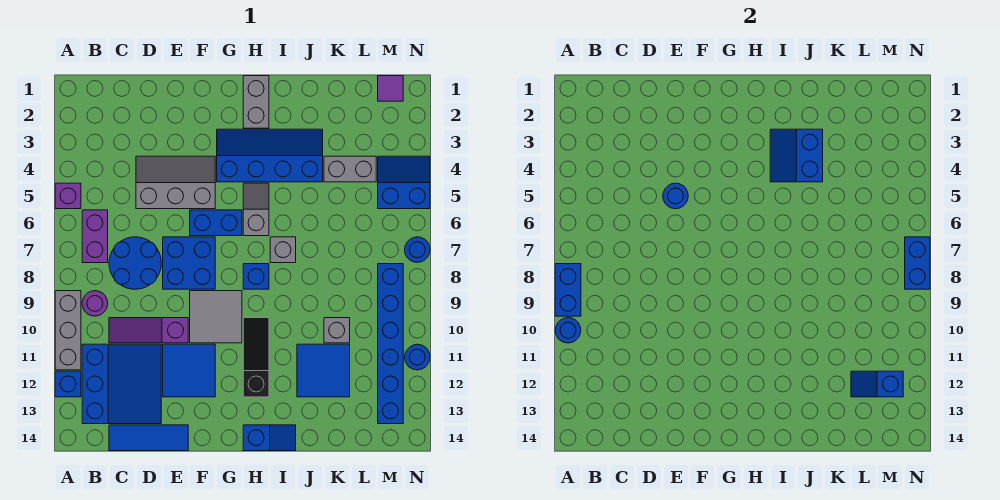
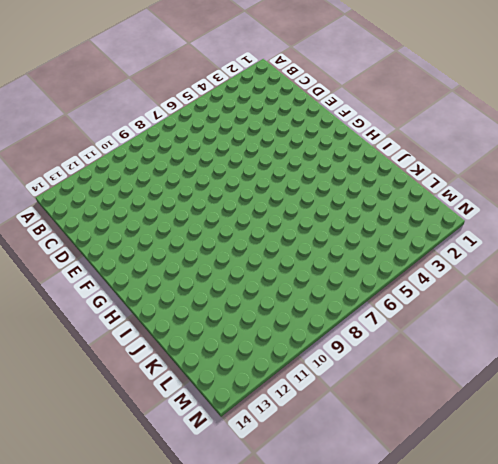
none -> purple 1x1 brick [55,183,81,209]
none -> grey 1x3 brick [55,291,81,370]
none -> blue 1x1 brick [55,371,81,397]
none -> purple 1x2 brick [82,210,108,263]

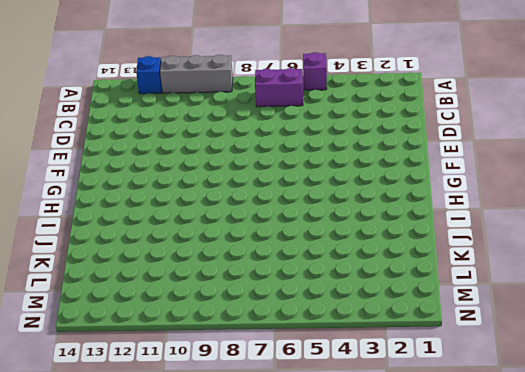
none -> purple 1x1 round brick [82,291,108,316]
none -> blue 3x3 slope [82,344,161,424]
none -> blue 2x2 round brick [109,237,161,289]
none -> purple 1x3 slope [109,318,188,343]

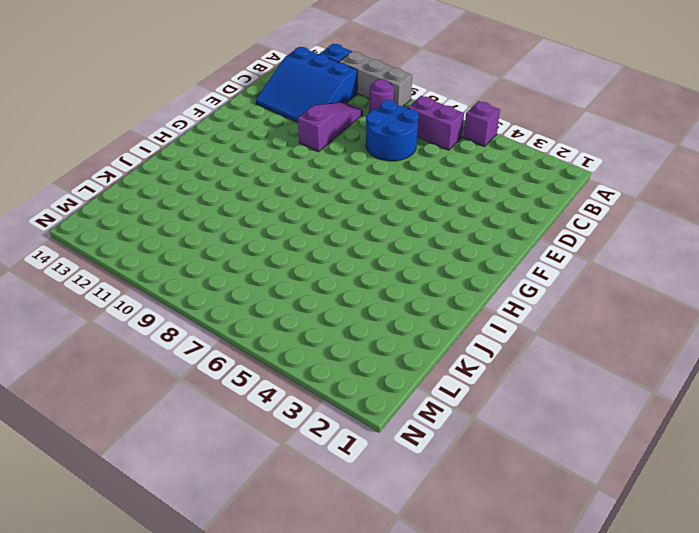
none -> blue 1x3 tile [109,425,188,451]
none -> grey 2x3 slope [136,156,215,209]
none -> blue 2x2 brick [163,237,215,289]
none -> blue 2x2 tile [163,344,215,397]

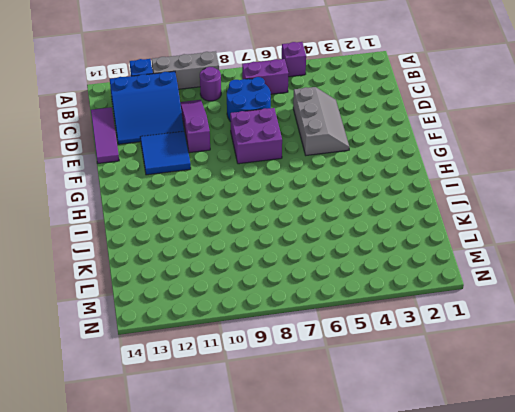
purple 1x3 tile [91,107,119,163] -> blue 1x3 tile [109,425,188,451]
purple 2x2 brick [230,108,282,164] -> blue 2x2 brick [163,237,215,289]
none -> blue 1x2 brick [190,210,242,236]
none -> grey 2x2 tile [190,291,242,343]
none -> blue 2x4 slope [217,129,323,182]
none -> grey 1x2 brick [243,76,269,128]

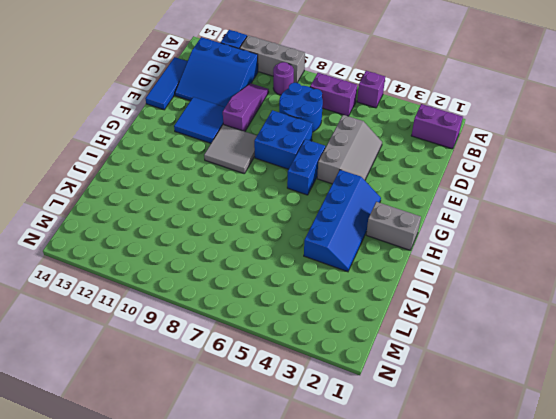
purple 1x2 brick [411,104,463,149] -> none
none -> grey 1x2 slope [243,183,269,236]
none -> blue 1x1 brick [243,264,269,289]
none -> black 1x3 slope [243,318,269,397]
none -> blue 1x2 slope [243,425,296,451]

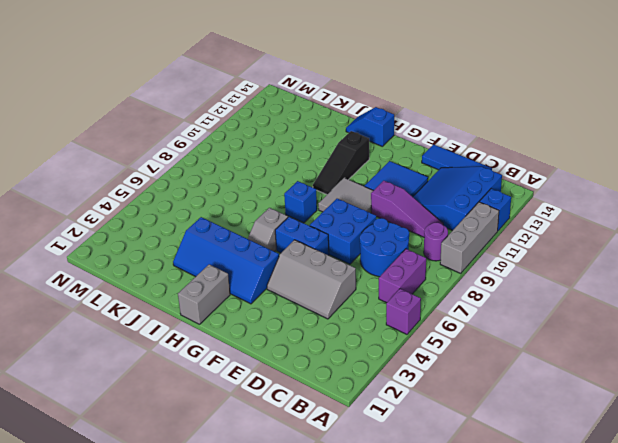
none -> grey 1x1 brick [270,237,296,263]
none -> blue 2x2 tile [297,344,350,397]
none -> grey 1x2 brick [324,156,376,182]
none -> grey 1x1 brick [324,318,350,343]

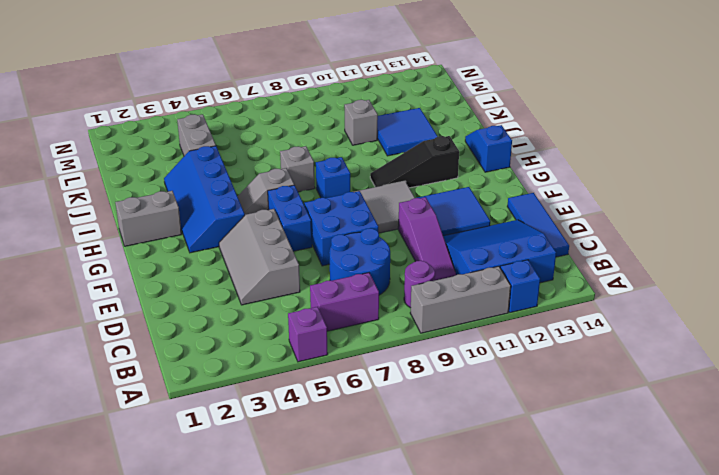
none -> purple 1x1 tile [378,76,403,101]
none -> blue 2x2 slope [378,156,430,209]
none -> blue 1x6 brick [378,264,403,424]
none -> blue 1x1 round brick [405,237,430,262]

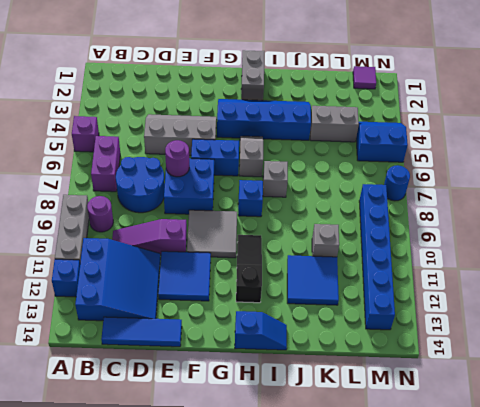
purple 1x1 round brick [165,140,189,177] -> none
none -> blue 1x1 round brick [405,344,430,370]
none -> blue 1x2 brick [555,264,581,316]
none -> blue 1x1 round brick [555,318,581,343]
none -> blue 1x1 round brick [663,183,688,209]

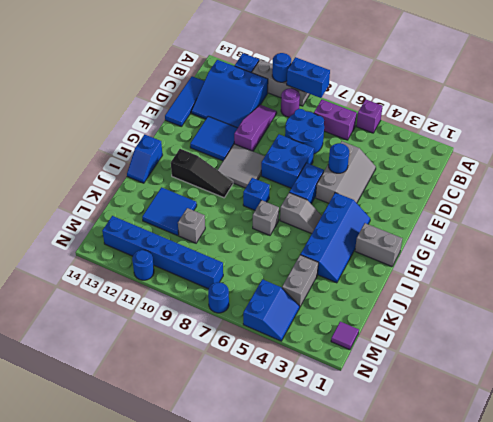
none -> blue 2x2 slope [770,129,823,182]
none -> blue 1x2 slope [851,371,903,397]
none -> blue 1x2 brick [905,237,930,289]

